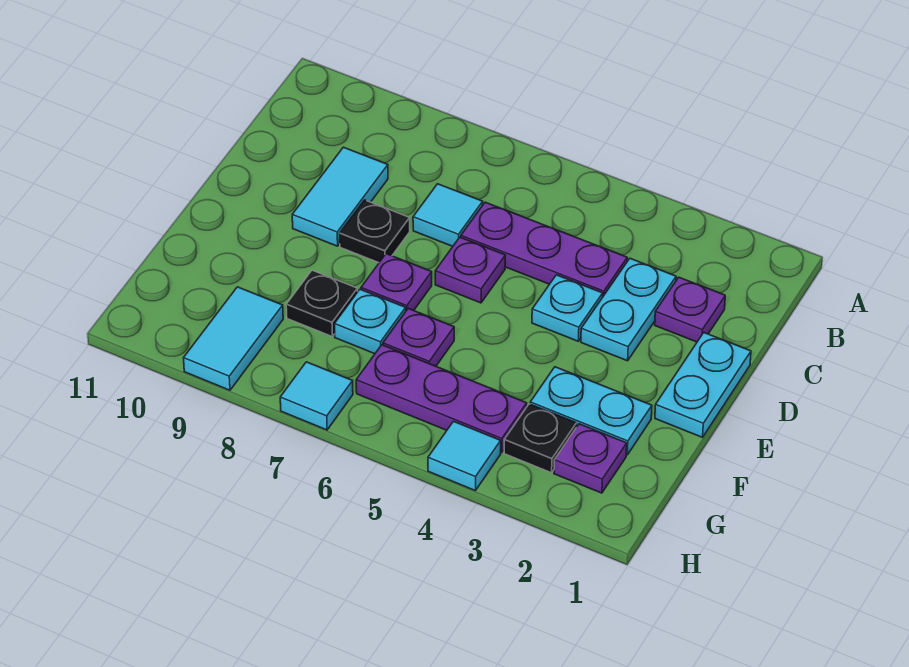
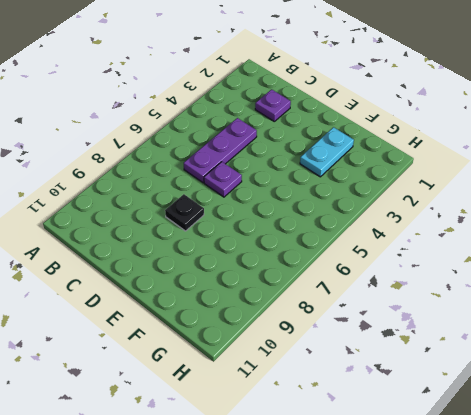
none -> cyan 1x2 plate [581,259,676,361]
none -> cyan 1x1 tile [413,184,483,246]
none -> cyan 1x2 tile [292,147,388,246]

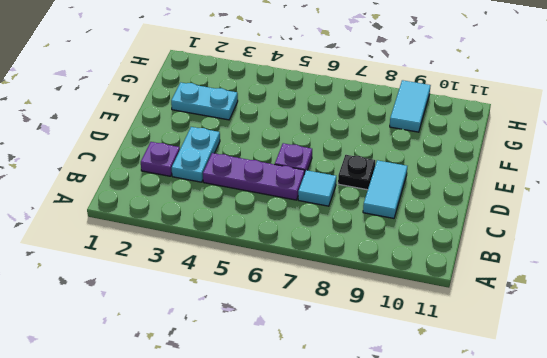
none -> cyan 1x2 plate [655,333,751,437]
none -> cyan 1x1 plate [532,275,603,341]
none -> purple 1x1 plate [361,254,432,311]

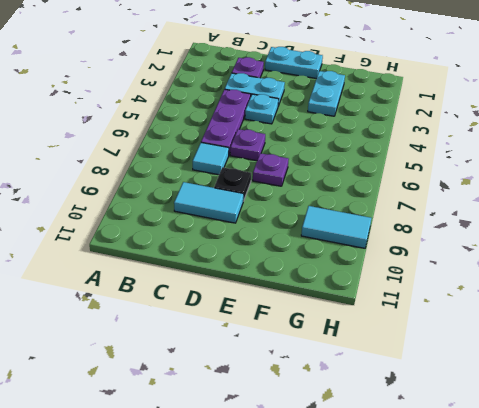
none -> purple 1x1 plate [383,309,454,366]
none -> cyan 1x1 plate [334,289,406,354]
none -> black 1x1 plate [286,270,358,337]

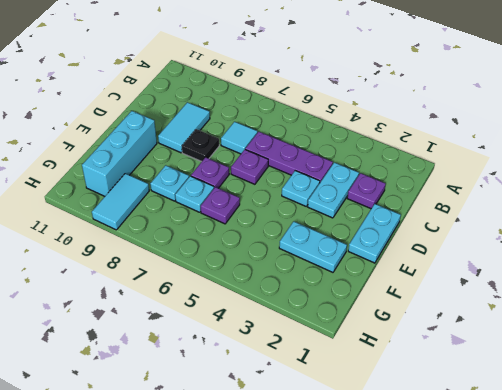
cyan 1x3 brick [82,111,157,196] -> none
cyan 1x1 plate [150,165,189,201] -> black 1x1 plate [286,270,358,337]
none -> purple 1x1 plate [554,424,627,493]
none -> black 1x1 plate [504,404,577,473]
none -> purple 1x3 plate [356,345,527,452]

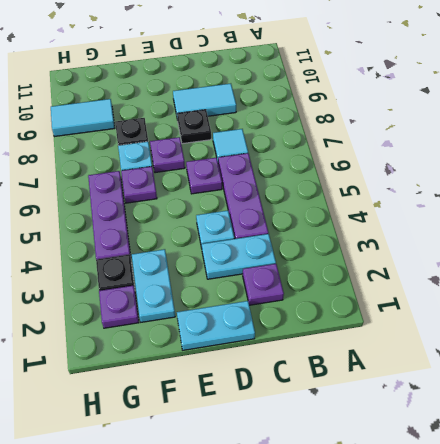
none -> cyan 1x1 tile [428,421,501,491]
none -> cyan 1x1 tile [280,362,353,430]

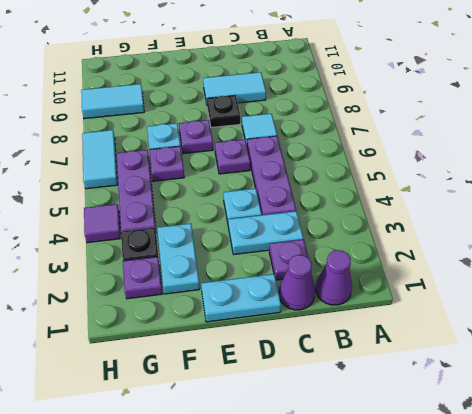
purple 1x1 cone [316,250,352,305] -> none
purple 1x1 cone [279,255,315,310] -> none
purple 1x1 tile [84,204,121,243] -> cyan 1x1 tile [428,421,501,491]
cyan 1x2 tile [82,130,118,189] -> cyan 1x1 tile [280,362,353,430]
none -> black 1x1 plate [286,270,358,337]

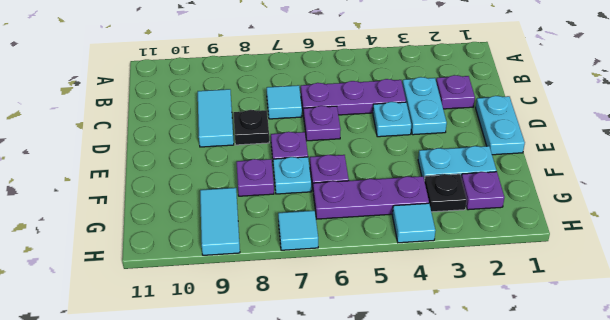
purple 1x1 plate [236,159,274,196] -> black 1x1 plate [286,270,358,337]

